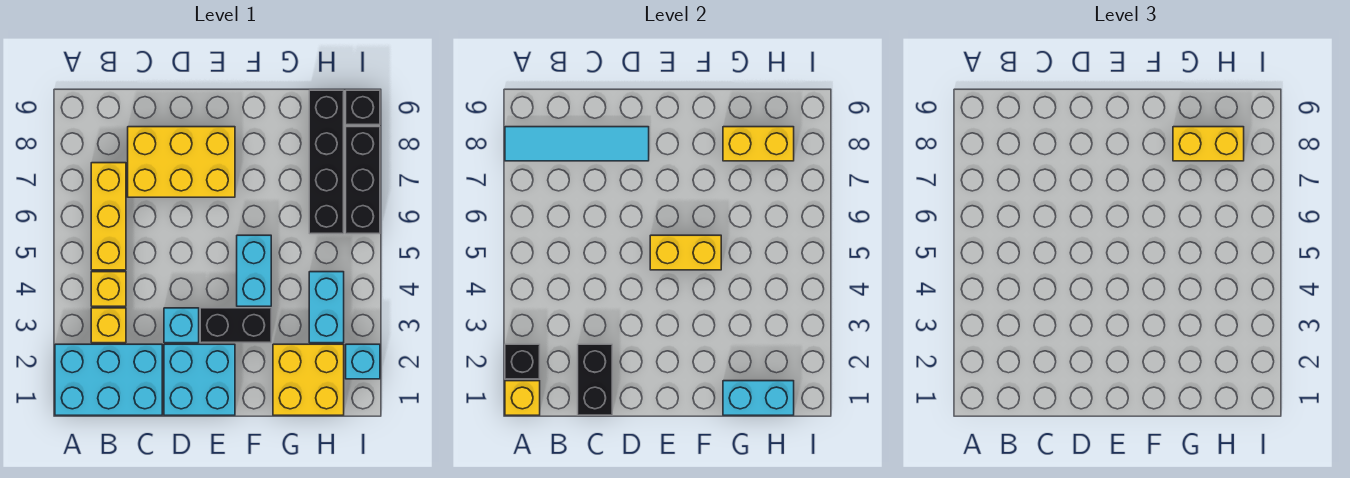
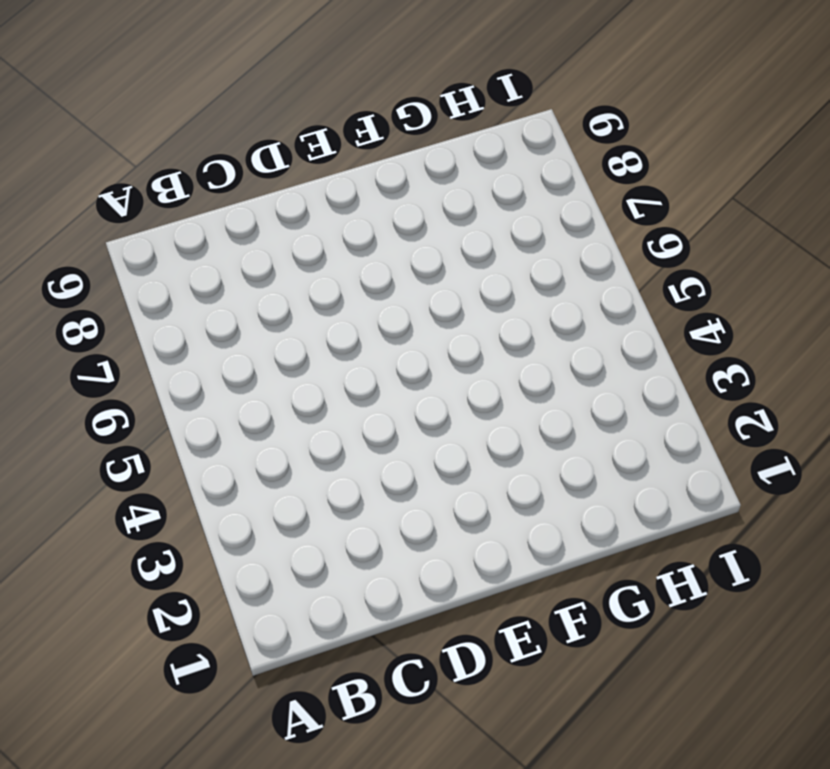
none -> cyan 2x3 brick [55,344,162,415]
none -> yellow 1x1 brick [91,308,126,343]
none -> yellow 1x1 brick [91,272,126,306]

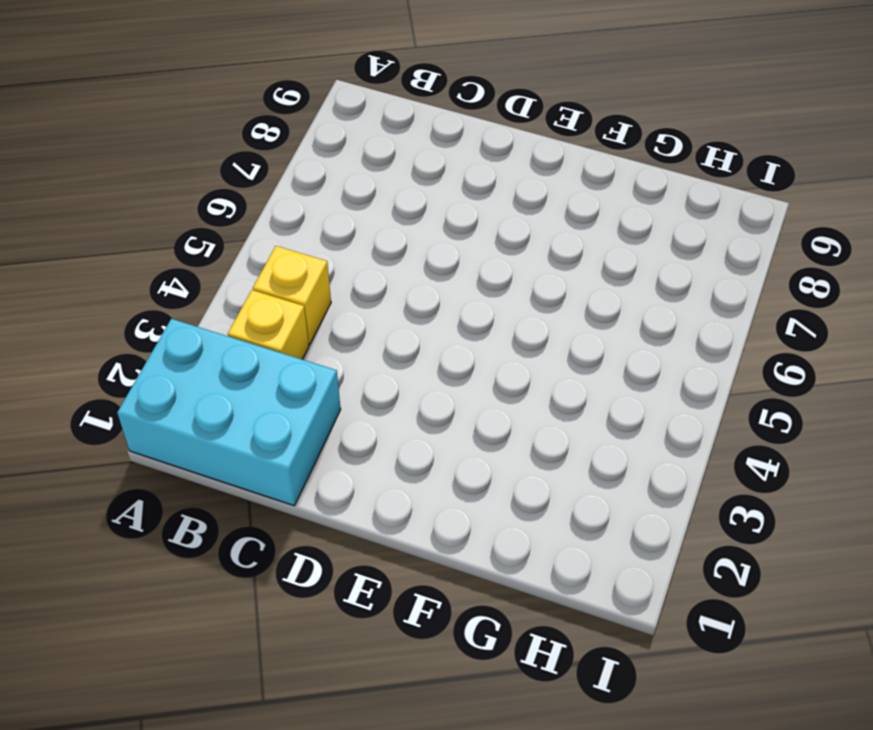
none -> yellow 1x3 brick [91,163,126,270]
none -> yellow 2x3 brick [128,127,235,197]
none -> cyan 2x2 brick [164,344,235,415]

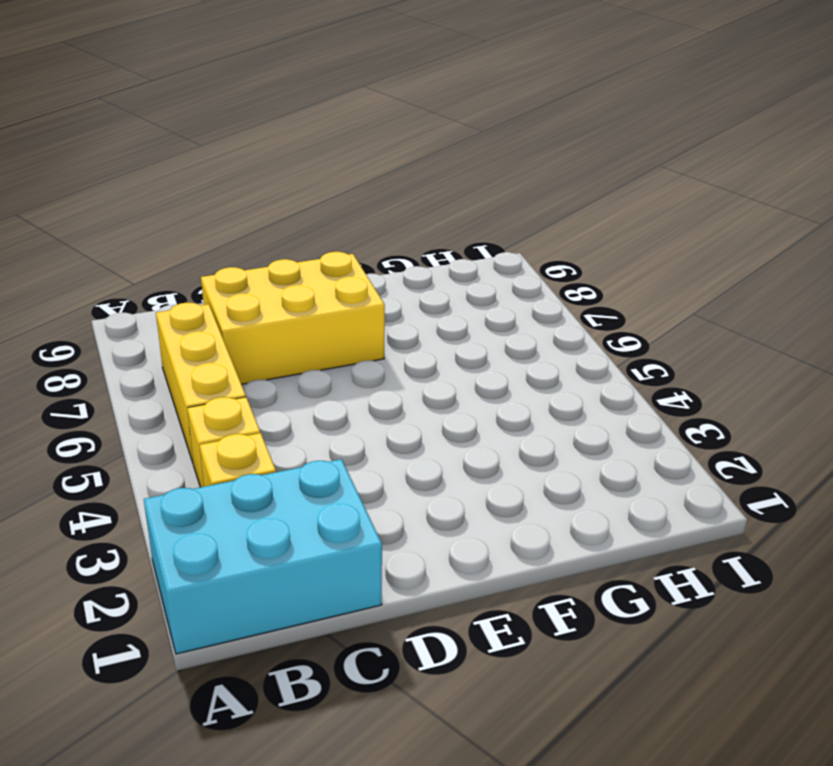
none -> cyan 2x2 brick [164,344,235,415]
none -> cyan 1x1 brick [164,308,199,343]
none -> black 1x2 brick [200,308,271,343]

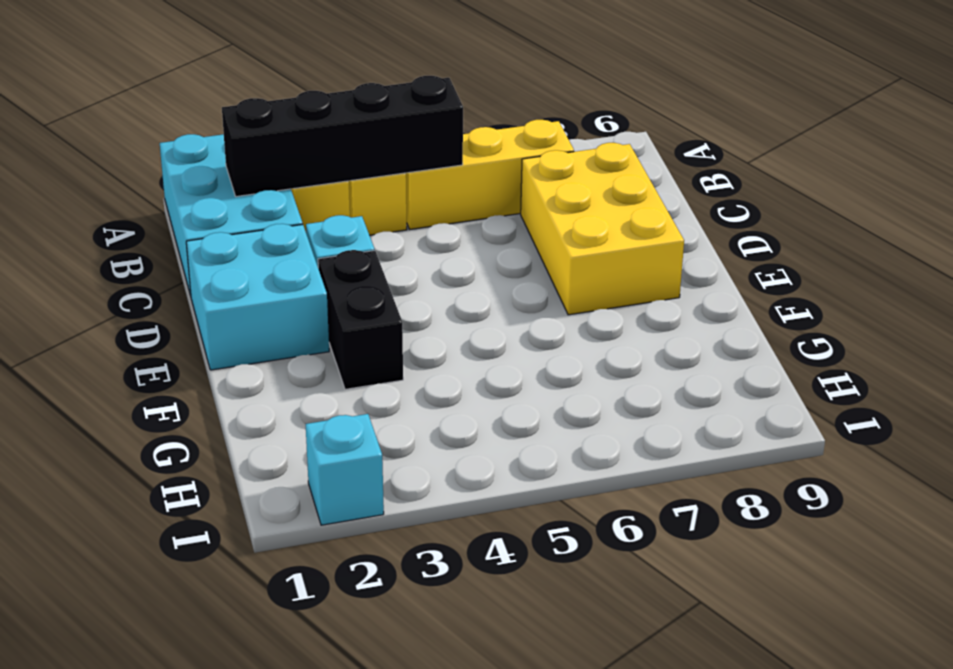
black 1x4 brick [222,76,463,197] -> black 1x4 brick moved to [309,90,344,234]
none -> cyan 1x2 brick [237,235,271,306]
none -> yellow 2x2 brick [273,344,344,415]
none -> cyan 1x2 brick [309,272,344,343]

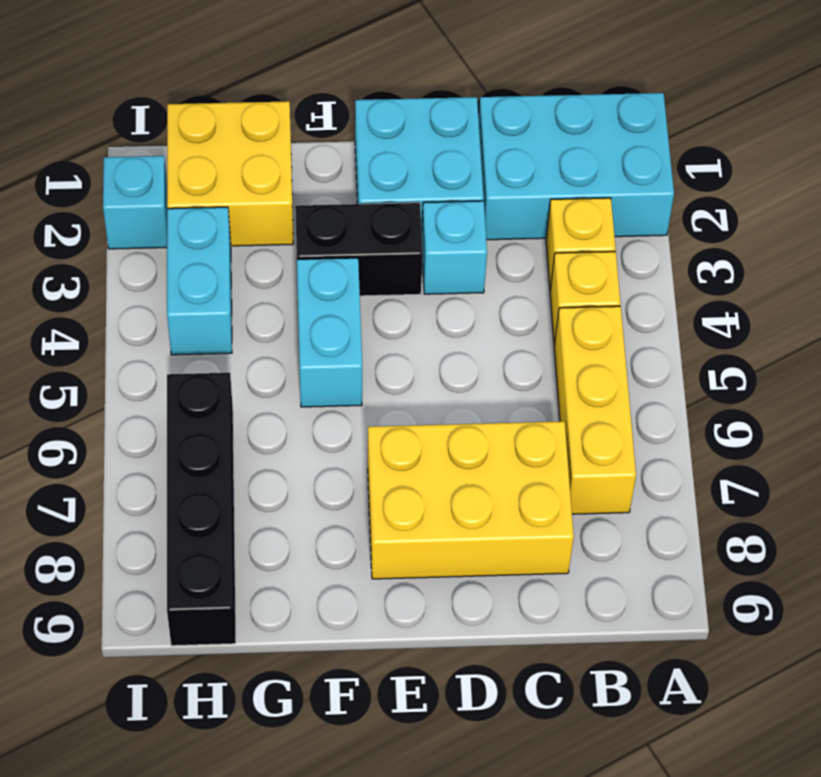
none -> black 1x3 brick [346,127,380,234]
none -> black 1x1 brick [346,90,380,125]
none -> yellow 1x1 brick [505,381,540,415]

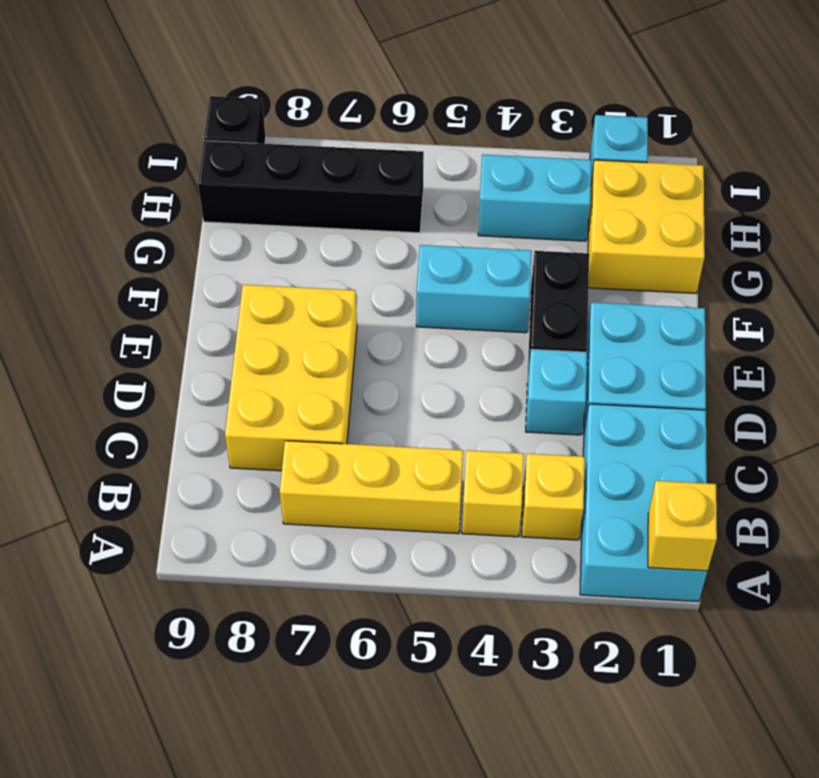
none -> black 1x3 brick [346,127,380,234]
none -> black 1x1 brick [505,344,540,379]
none -> cyan 1x4 tile [505,127,649,161]

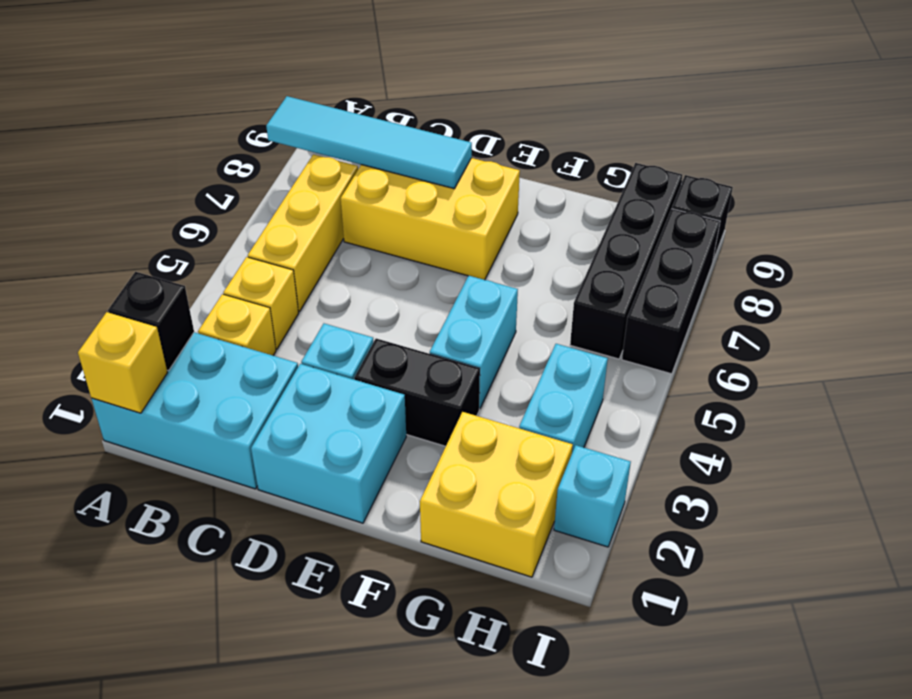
none -> black 1x2 brick [578,344,612,415]
none -> yellow 1x2 brick [650,235,721,270]
none -> cyan 1x2 brick [723,381,794,415]

